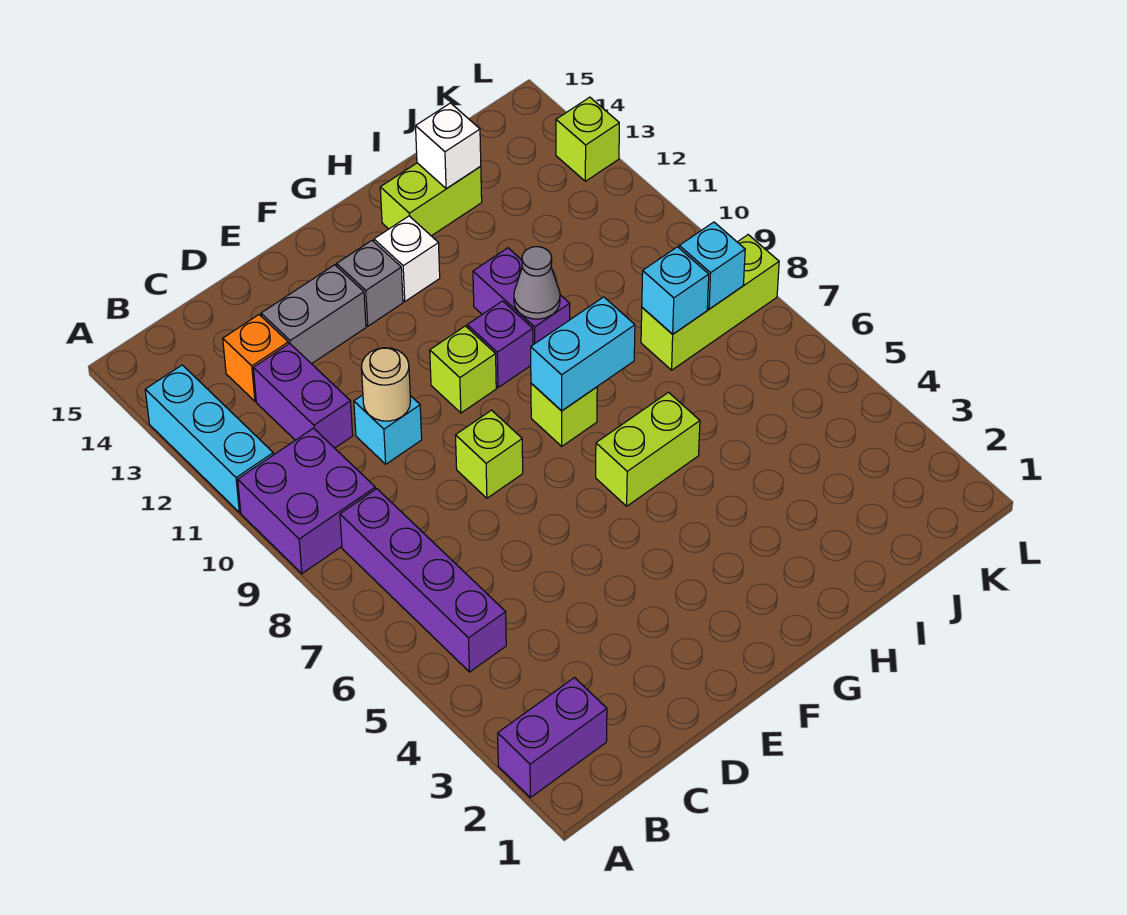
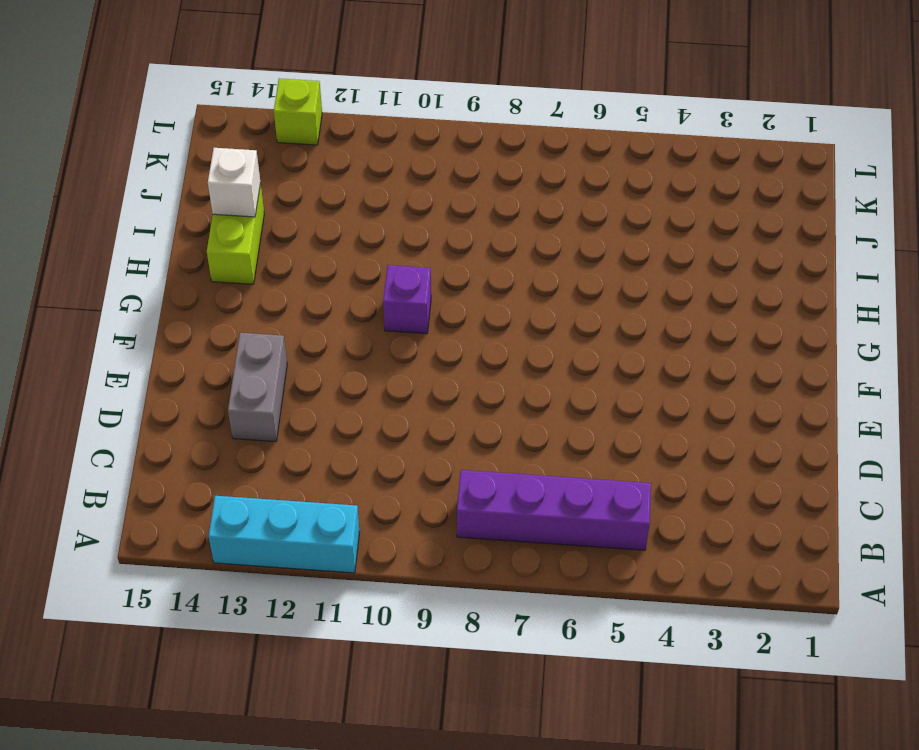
none -> purple 1x2 brick [498,678,607,798]
none -> purple 2x2 brick [238,428,375,574]
none -> purple 1x2 brick [253,344,353,448]

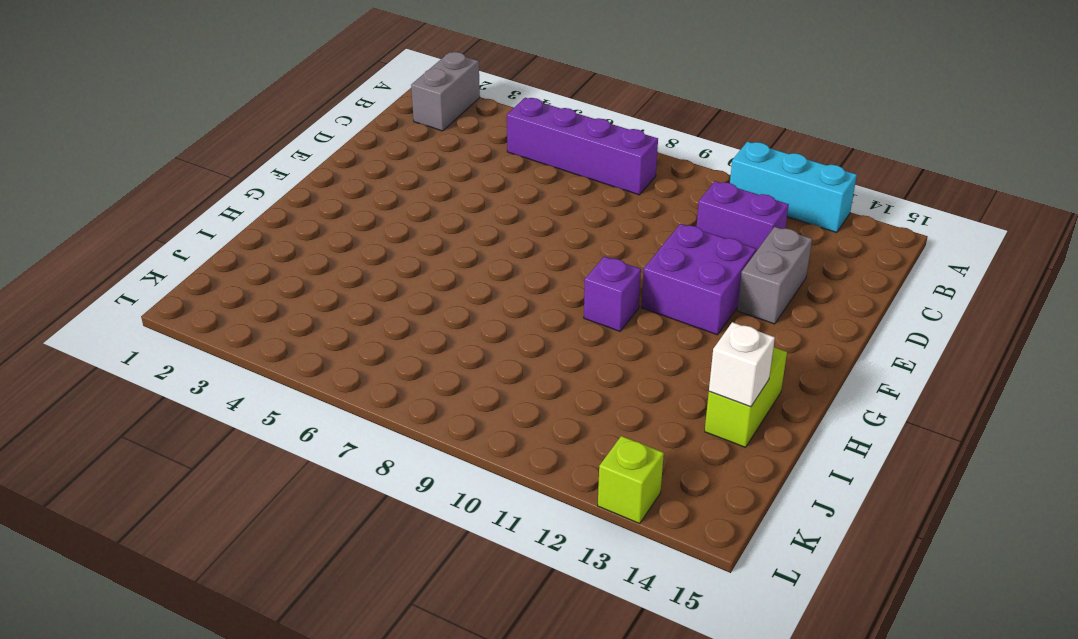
grey 1x2 brick [411,52,480,131] -> purple 1x2 brick [498,678,607,798]
purple 2x2 brick [641,224,756,335] -> purple 2x2 brick moved to [238,428,375,574]
none -> orange 1x1 brick [223,315,288,401]
none -> cyan 1x1 brick [354,395,422,464]
none -> lime 1x1 brick [456,410,523,498]

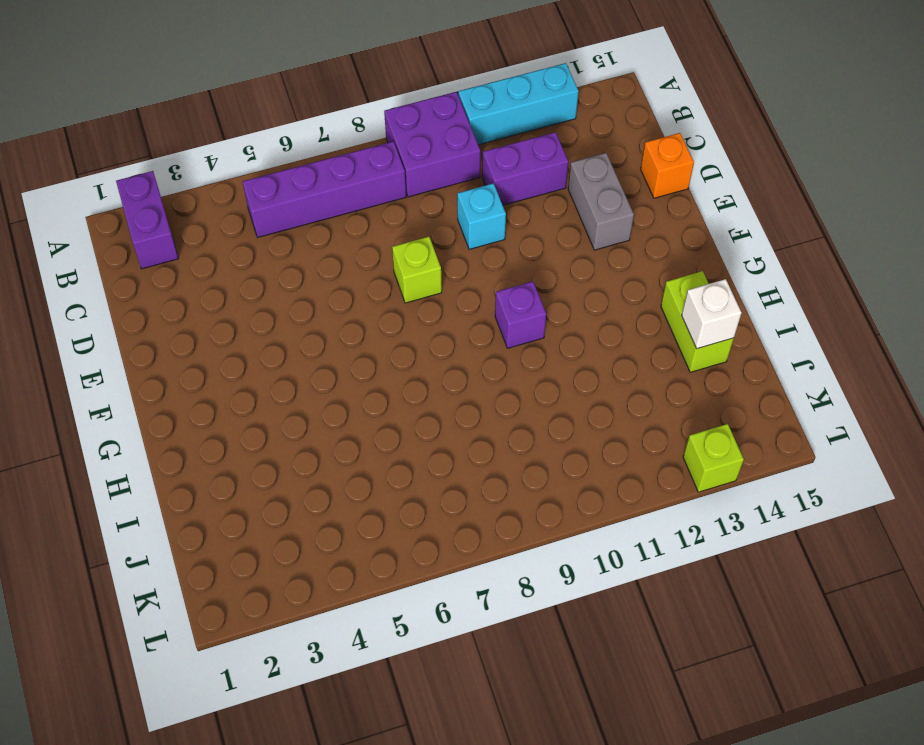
orange 1x1 brick [641,133,694,198] -> orange 1x1 brick moved to [223,315,288,401]
none -> lime 1x1 brick [430,326,496,413]
none -> grey 1x1 brick [337,241,403,326]
none -> lime 1x2 brick [596,392,700,506]

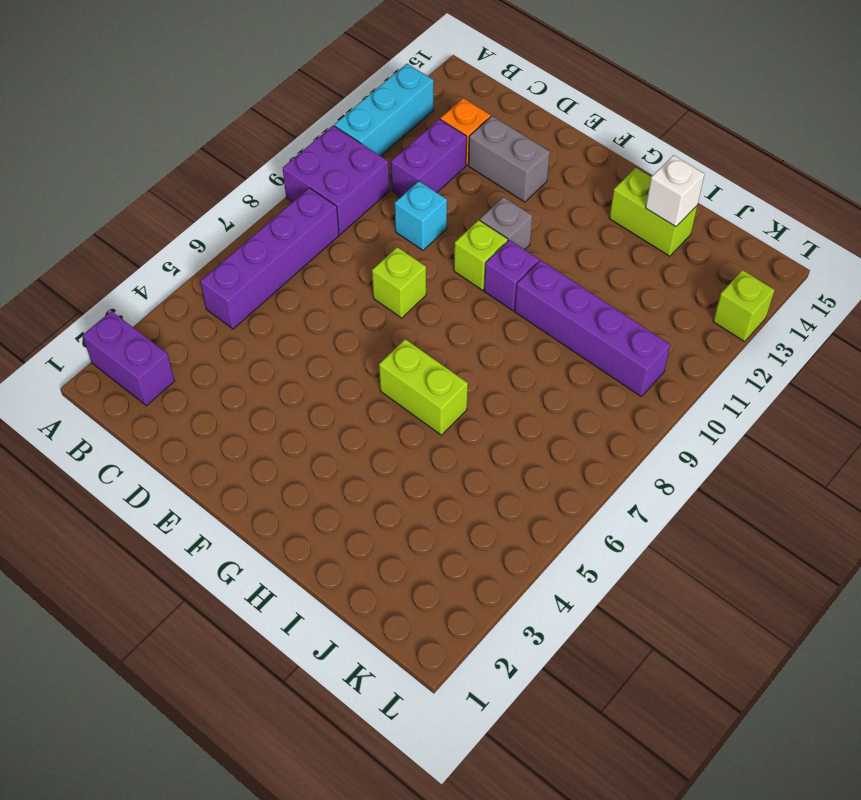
grey 1x1 brick [480,197,532,250] -> grey 1x1 brick moved to [337,241,403,326]
purple 1x4 brick [515,260,670,396] -> purple 1x2 brick [473,248,570,345]
none -> lime 1x1 brick [531,383,597,446]
none -> white 1x1 brick [374,216,440,301]
none -> lime 1x3 brick [641,235,779,370]

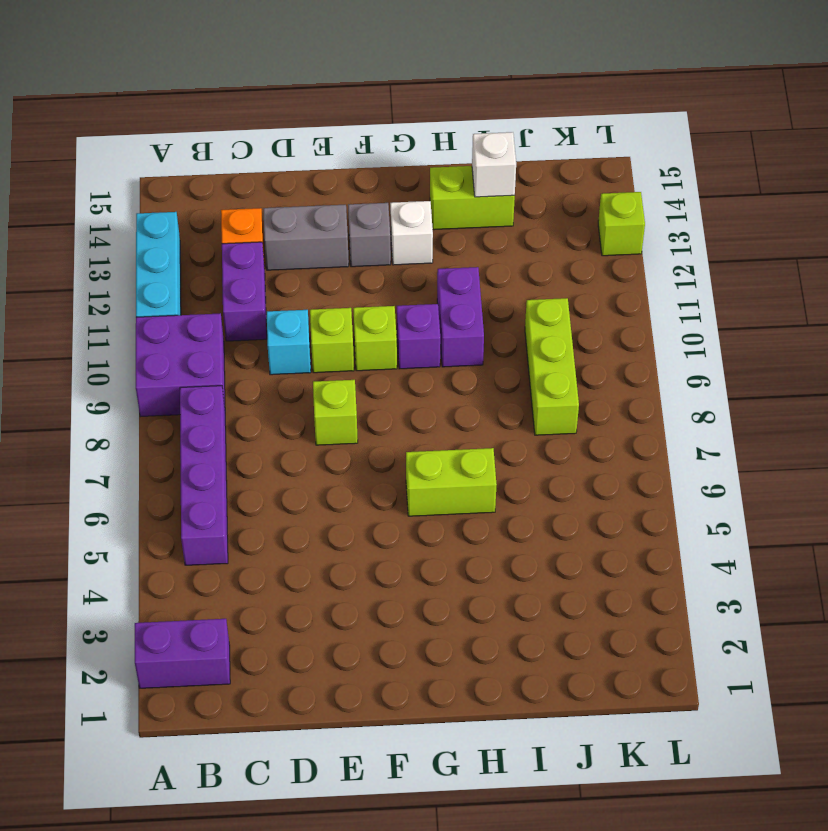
lime 1x1 brick [310,308,354,373] -> lime 1x1 brick moved to [531,383,597,446]
lime 1x3 brick [525,298,579,435] -> lime 1x3 brick turned to [641,235,779,370]
none -> tan 1x1 round brick [361,348,411,421]
none -> cyan 1x2 brick [531,297,635,411]
none -> grey 1x1 cone [514,247,560,319]

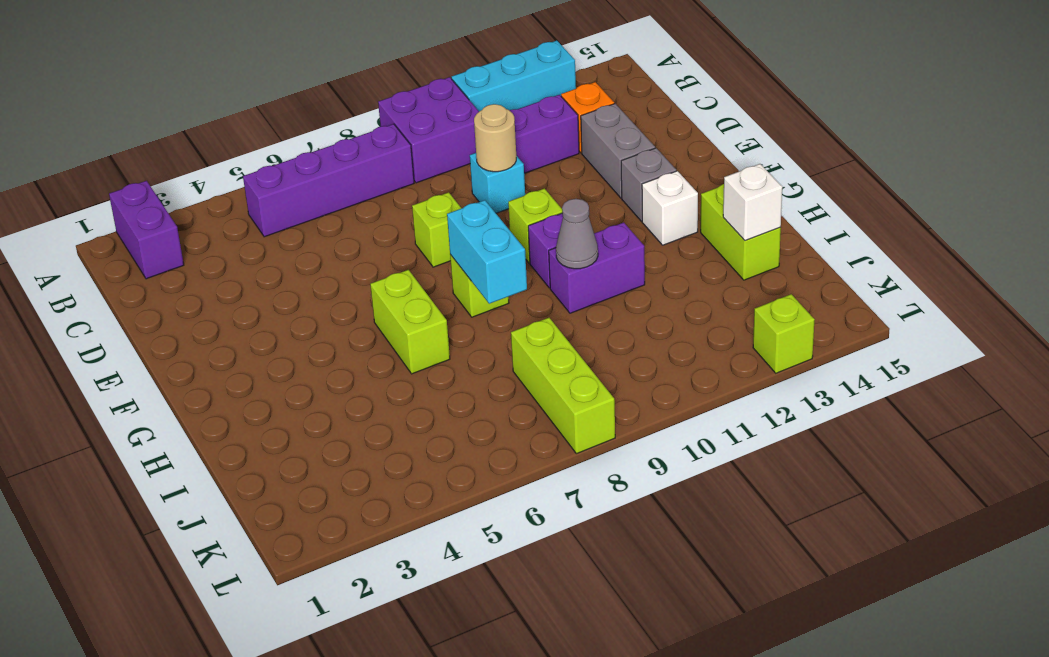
none -> cyan 1x1 brick [642,247,709,334]
none -> cyan 1x1 brick [679,222,745,309]

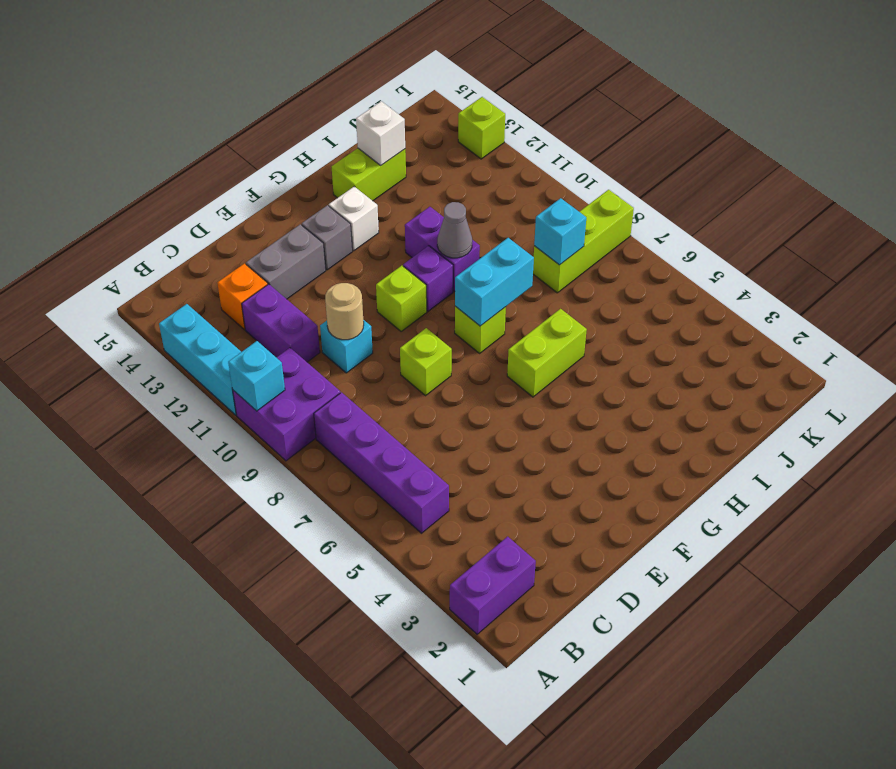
cyan 1x1 brick [228,341,285,411] -> cyan 1x1 brick moved to [679,222,745,309]

